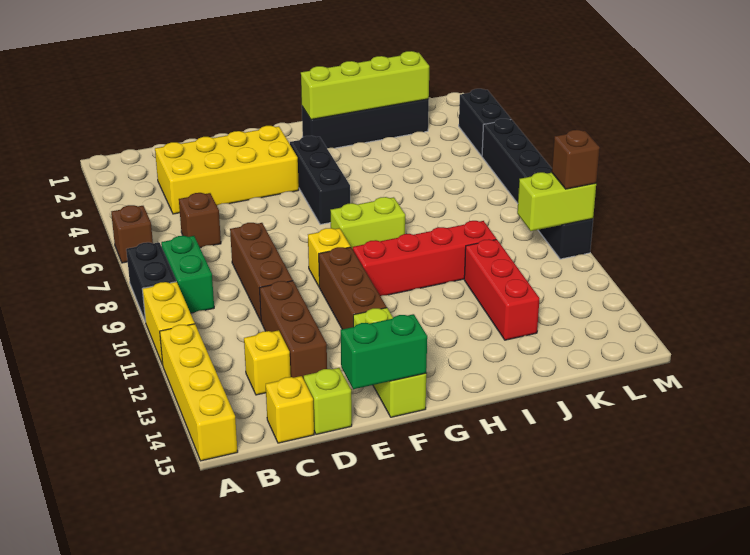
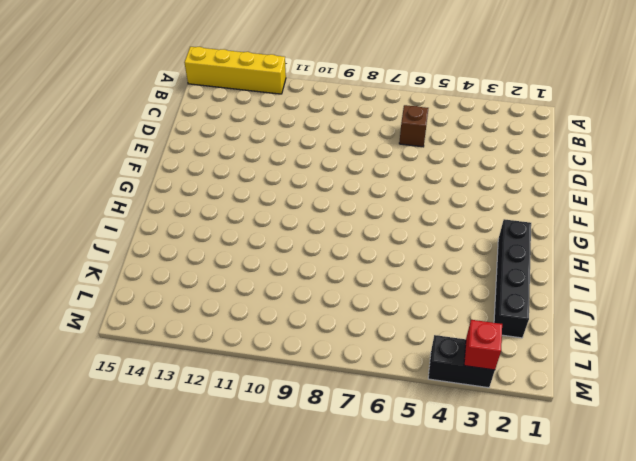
red 1x1 brick [464,320,502,370] -> none
none -> brown 1x1 brick [111,205,153,263]
none -> black 1x2 brick [126,242,176,322]
none -> yellow 1x2 brick [142,282,195,365]

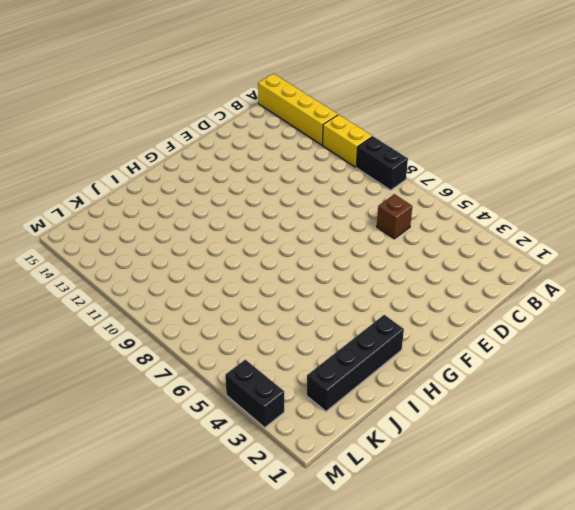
none -> brown 1x1 brick [111,205,153,263]
none -> green 1x2 brick [161,236,214,313]
none -> yellow 2x4 brick [155,126,299,214]

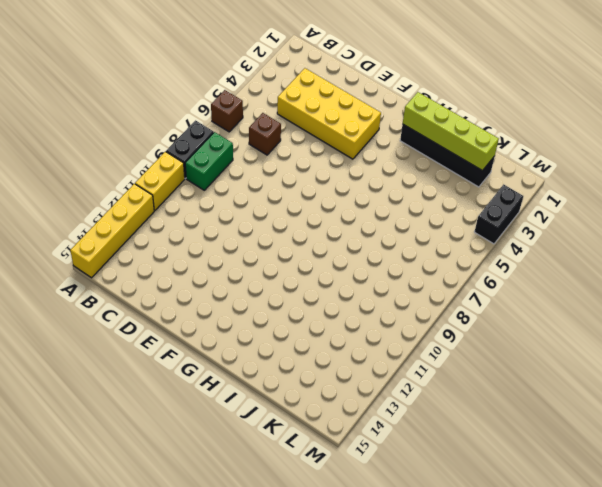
none -> yellow 1x1 brick [244,330,291,395]
none -> yellow 1x1 brick [266,376,314,443]
none -> brown 1x3 brick [230,223,293,321]

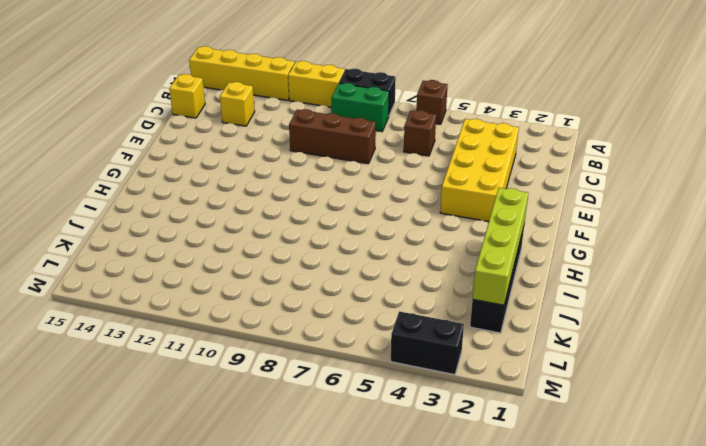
none -> brown 1x3 brick [260,281,327,379]
none -> lime 1x1 brick [304,368,352,434]
none -> yellow 1x1 brick [308,228,351,286]

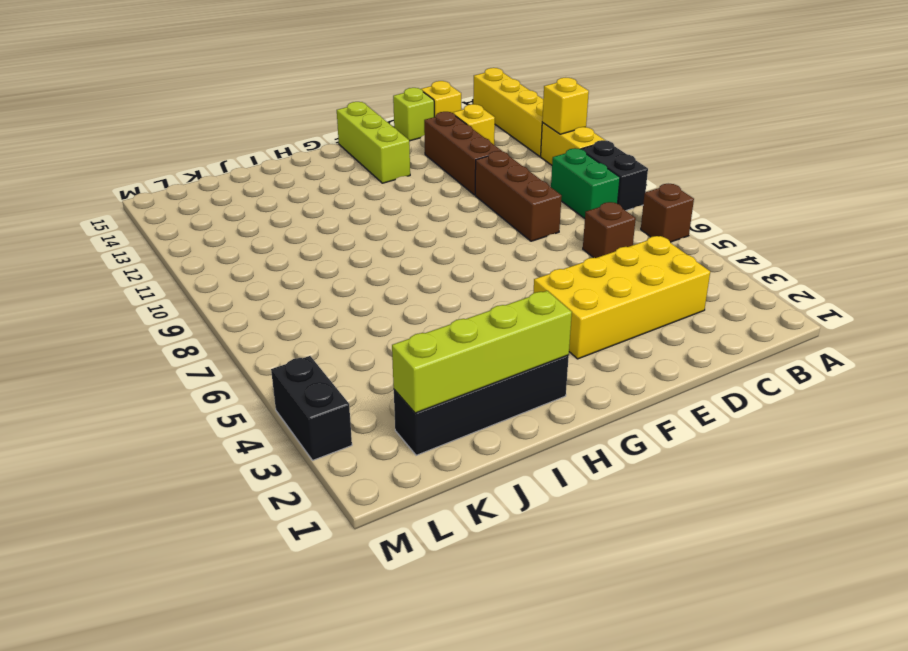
yellow 1x1 brick [542,78,589,134] -> yellow 1x1 brick moved to [308,228,351,286]
none -> brown 1x3 brick [319,247,387,329]
none -> black 1x3 brick [290,136,350,225]
none -> lime 1x2 brick [330,197,405,249]

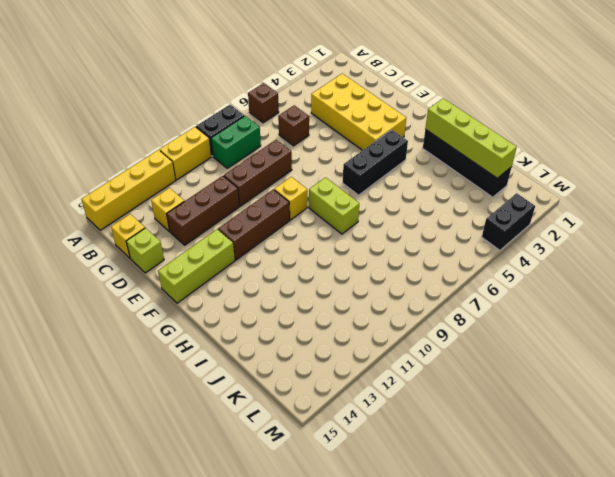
none -> red 1x4 brick [353,221,496,296]
none -> red 1x3 brick [464,239,540,340]
none -> black 1x6 brick [482,119,593,259]

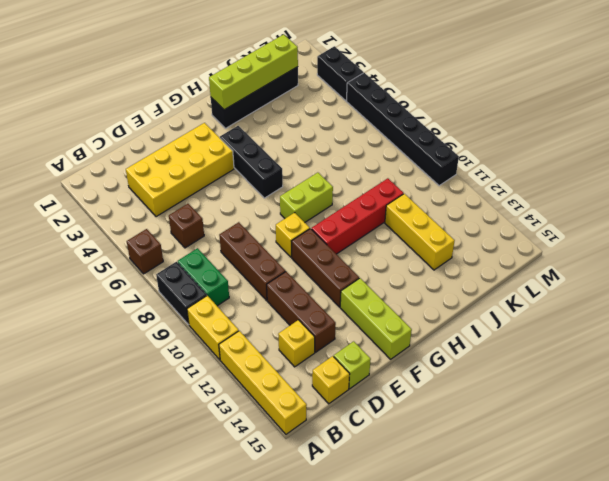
yellow 1x3 brick [385,194,455,270] -> red 1x3 brick [464,239,540,340]
none -> green 1x2 brick [341,314,427,389]
none -> lime 1x2 brick [517,172,596,231]
none -> brown 1x1 brick [552,130,600,189]

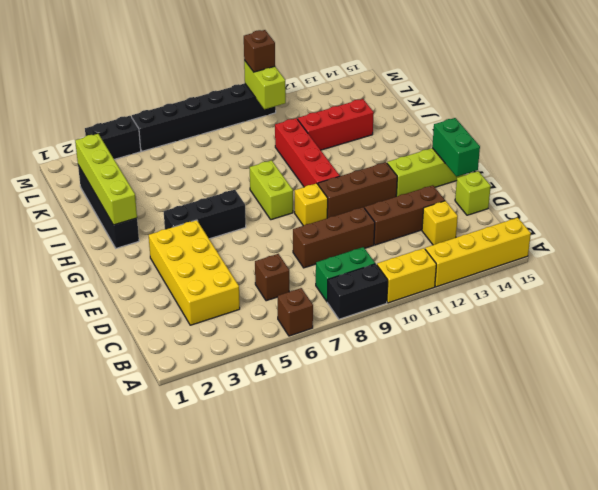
none -> yellow 1x1 brick [266,376,314,443]

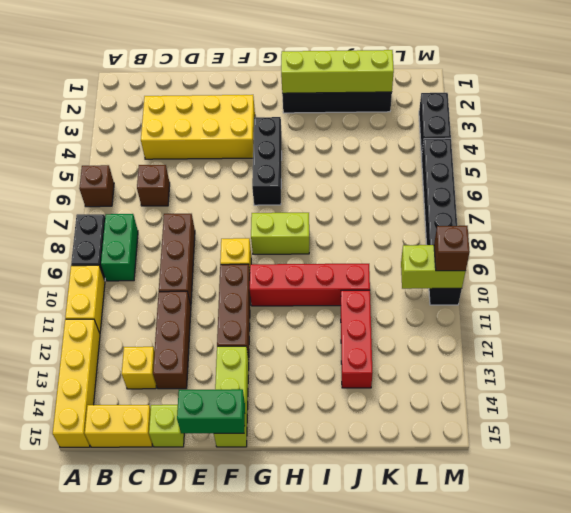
yellow 1x2 brick [85,405,152,447] -> yellow 1x1 brick [266,376,314,443]

